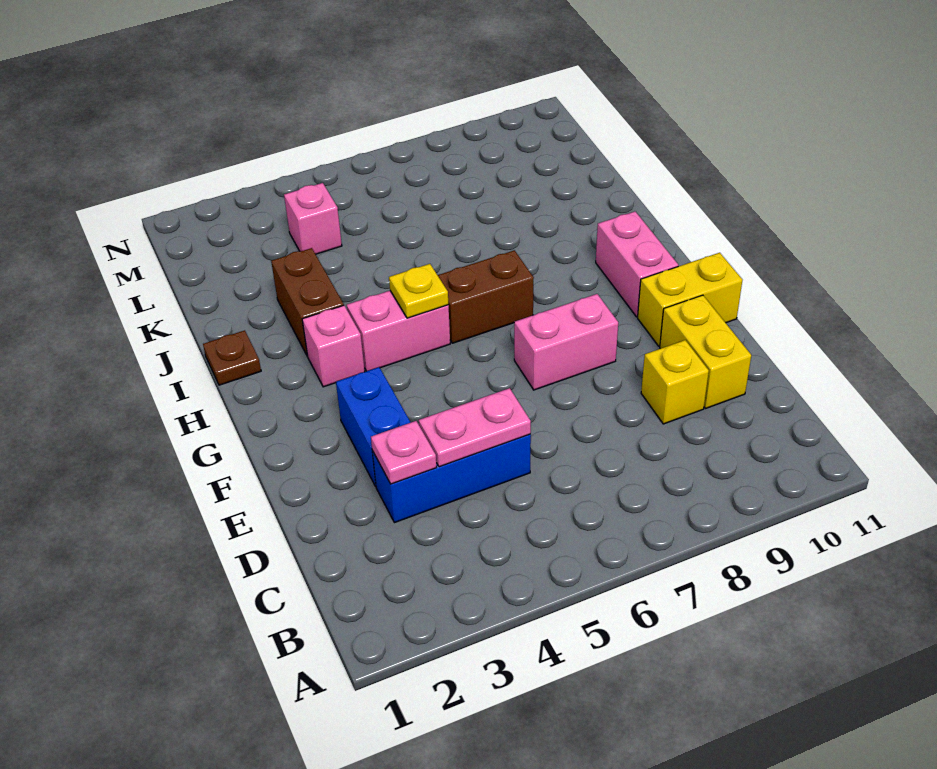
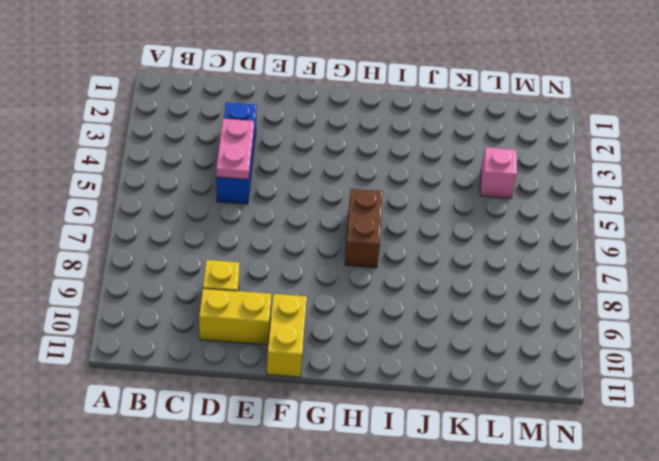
none -> blue 1x2 brick [336,367,411,486]
none -> pink 1x2 brick [514,294,618,390]
none -> pink 1x2 brick [596,212,678,317]

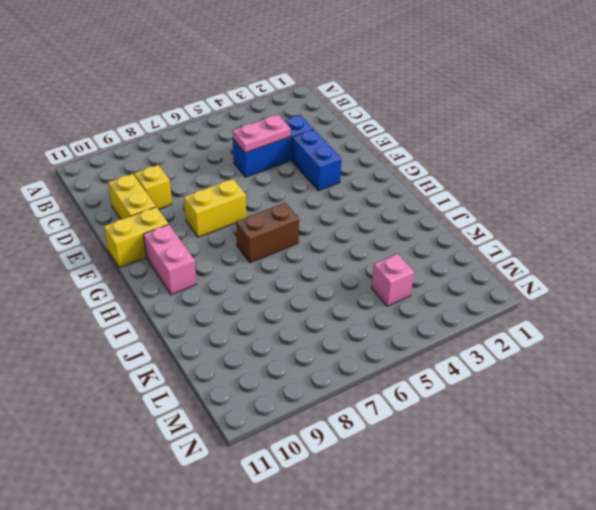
yellow 1x2 brick [184,179,246,237] -> pink 1x2 brick [514,294,618,390]
none -> pink 1x1 brick [302,305,365,387]
none -> pink 1x2 brick [347,291,450,371]
none -> brown 1x1 plate [203,330,261,385]

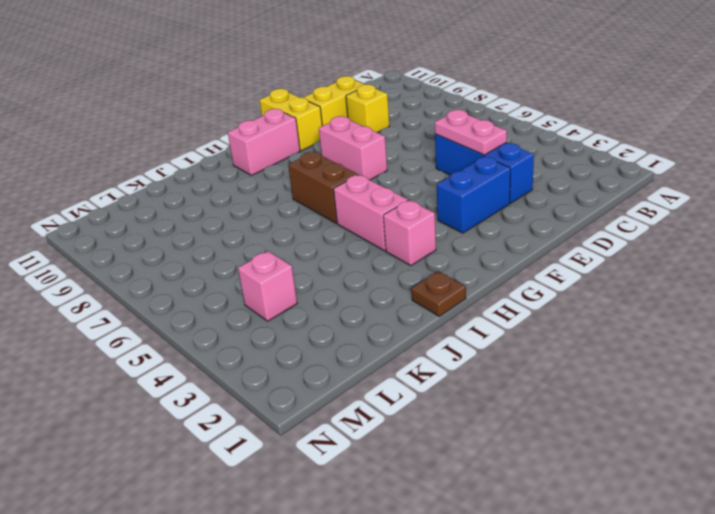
none -> brown 1x2 brick [271,248,344,356]
none -> pink 1x1 plate [371,421,437,484]
none -> yellow 1x1 plate [389,264,448,318]

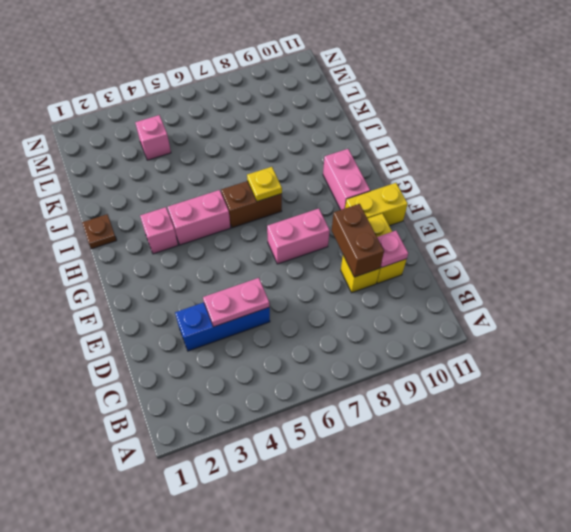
brown 1x2 brick [332,204,384,277] -> brown 1x2 brick moved to [271,248,344,356]
pink 1x1 plate [377,231,408,268] -> pink 1x1 plate moved to [371,421,437,484]
yellow 1x1 plate [247,167,282,202] -> yellow 1x1 plate moved to [389,264,448,318]
none -> blue 1x2 brick [336,367,411,486]

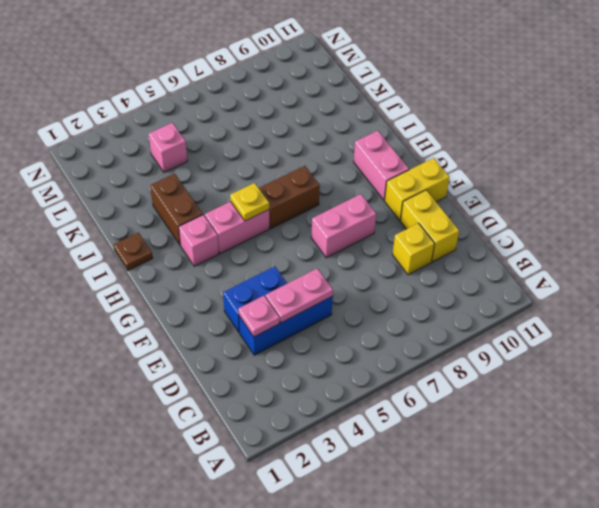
blue 1x2 brick [223,266,287,332] -> blue 1x2 brick turned to [336,367,411,486]

